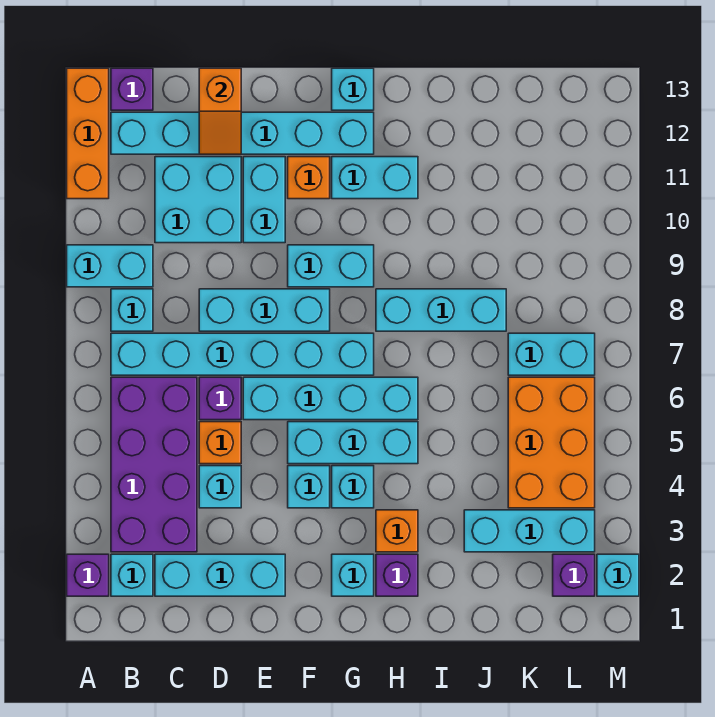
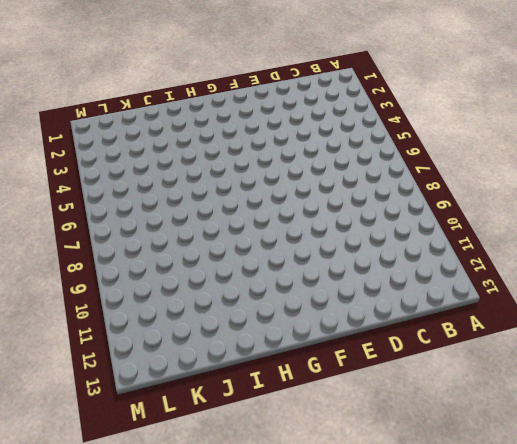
none -> purple 1x1 brick [67,554,109,596]
none -> cyan 1x2 brick [67,245,153,287]
none -> orange 1x3 brick [67,68,109,199]
none -> cyan 1x1 brick [111,554,153,596]

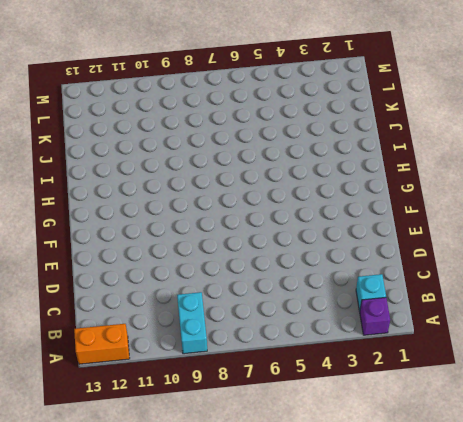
orange 1x2 brick [74,324,130,364] -> orange 1x3 brick [67,68,109,199]
none -> purple 2x4 brick [111,377,197,552]
none -> cyan 1x6 brick [111,333,374,375]
none -> cyan 1x1 brick [111,289,153,331]
none -> cyan 1x6 brick [111,112,374,154]

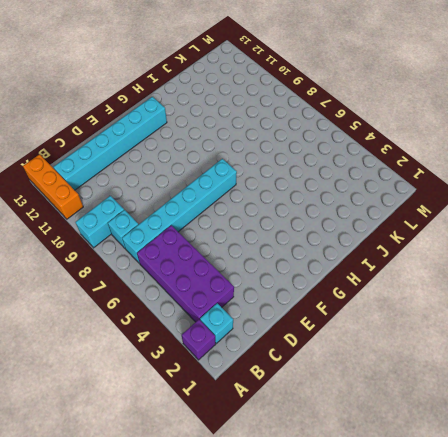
none -> purple 1x1 brick [111,68,153,110]
none -> cyan 1x3 brick [155,554,285,596]
none -> cyan 2x2 brick [155,157,241,243]
none -> cyan 1x1 brick [199,466,241,508]

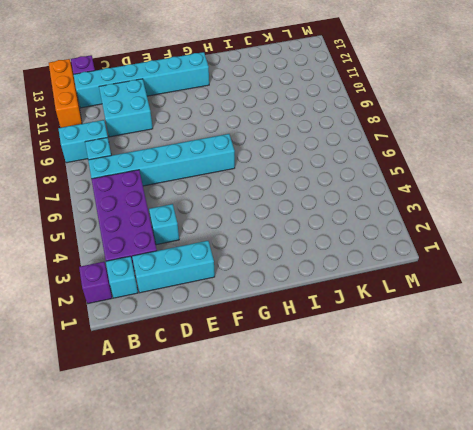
none -> orange 1x1 brick [199,422,241,464]
none -> purple 1x1 brick [199,377,241,420]
none -> cyan 1x3 brick [199,289,330,331]
none -> cyan 1x4 brick [243,377,418,420]

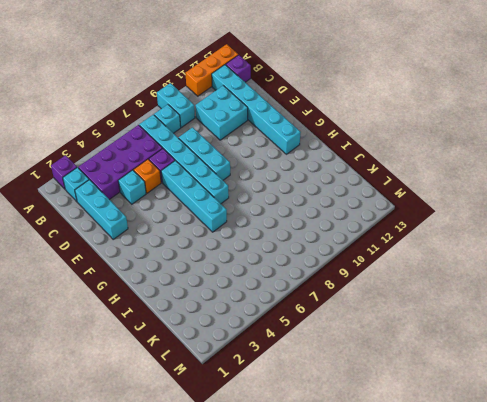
none -> cyan 1x2 brick [243,157,285,243]
none -> cyan 1x1 brick [288,466,330,508]
none -> cyan 1x3 brick [288,422,418,464]
none -> cyan 1x2 brick [288,245,374,287]

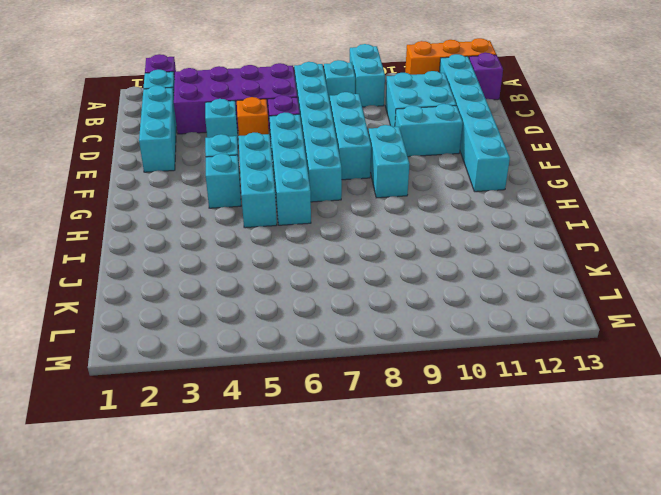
none -> orange 1x1 brick [288,157,330,199]
none -> cyan 1x1 brick [332,554,374,596]
none -> cyan 1x2 brick [332,157,418,199]
none -> cyan 1x1 brick [332,68,374,110]

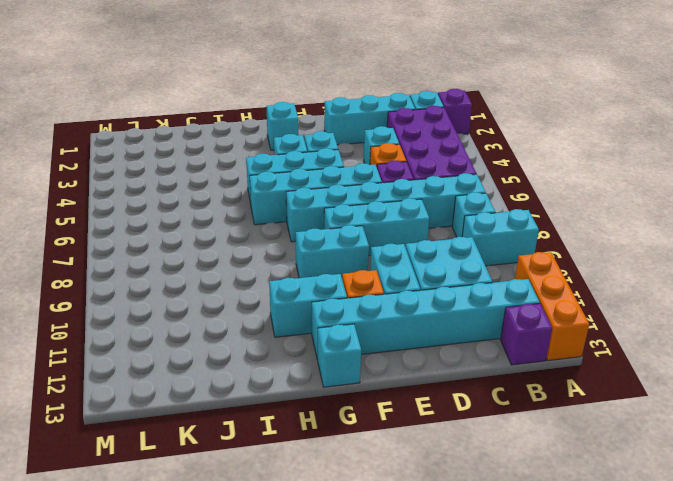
none -> purple 1x1 brick [376,554,418,596]
none -> orange 1x1 brick [376,510,418,552]
none -> cyan 1x3 brick [376,289,506,331]
none -> cyan 1x3 brick [464,510,595,552]

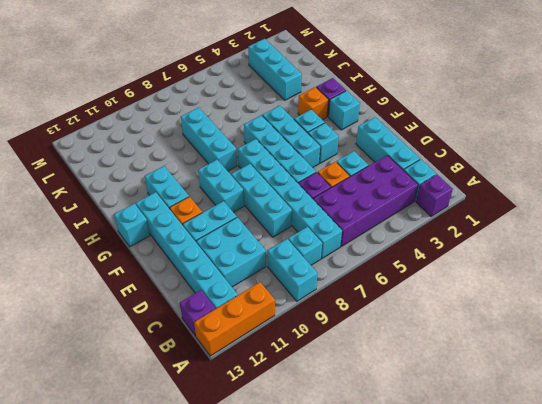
none -> orange 2x3 brick [508,377,595,508]
none -> cyan 1x2 brick [508,333,595,375]
none -> purple 1x1 brick [553,554,595,596]
none -> cyan 1x1 brick [597,554,639,596]

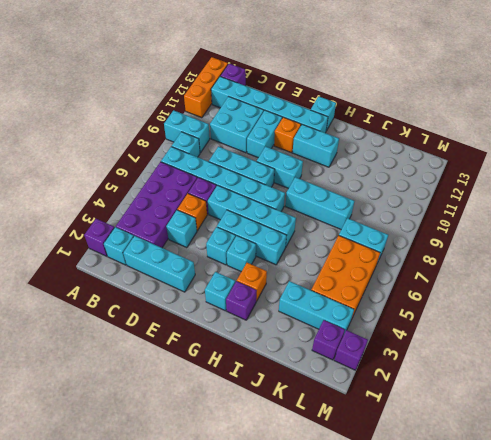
purple 1x1 brick [334,330,368,370] -> cyan 1x1 brick [597,554,639,596]
none -> orange 1x2 slope [199,68,241,154]

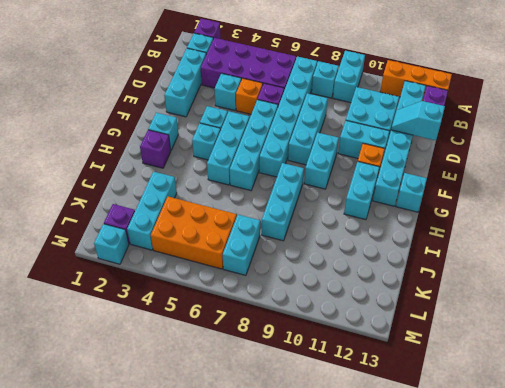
cyan 1x2 slope [391,101,445,140] -> orange 1x2 slope [199,68,241,154]
none -> orange 1x1 brick [376,510,418,552]

